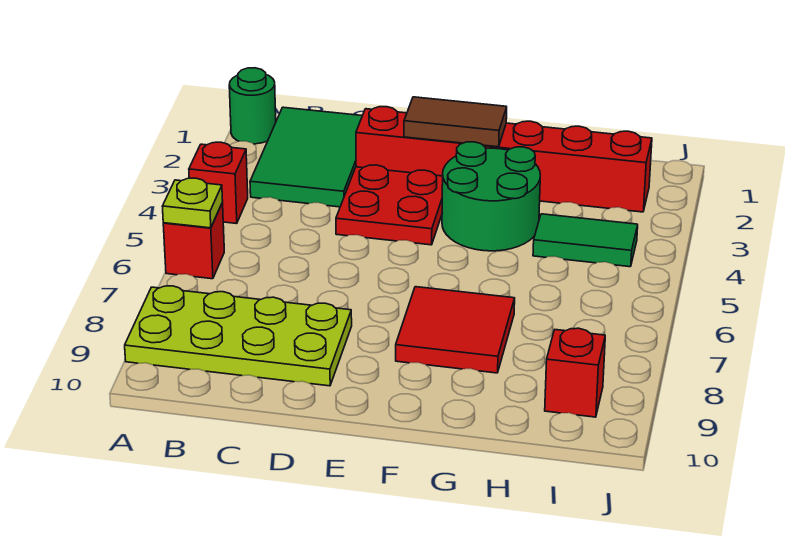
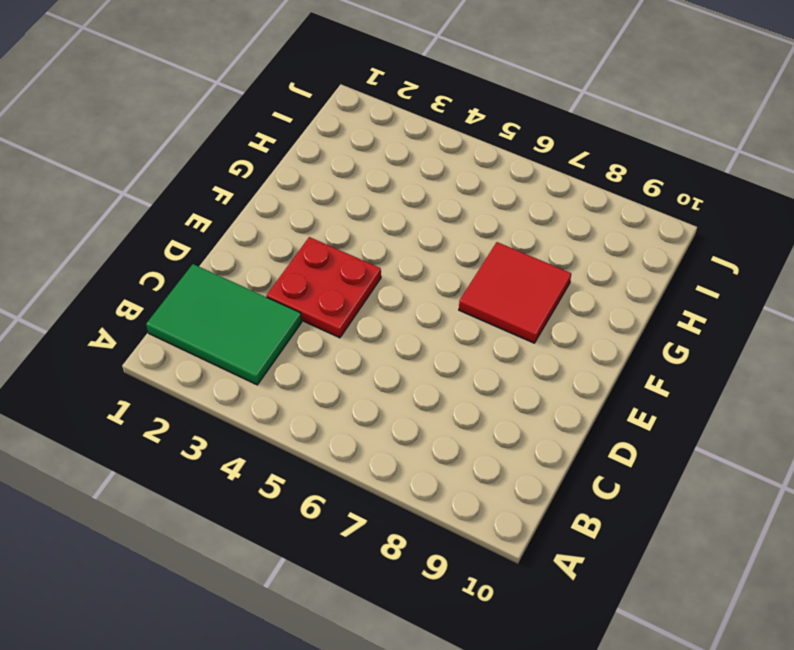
none -> green 1x1 round brick [229,68,276,144]
none -> red 1x1 brick [189,142,248,224]
none -> red 1x1 brick [163,203,224,279]

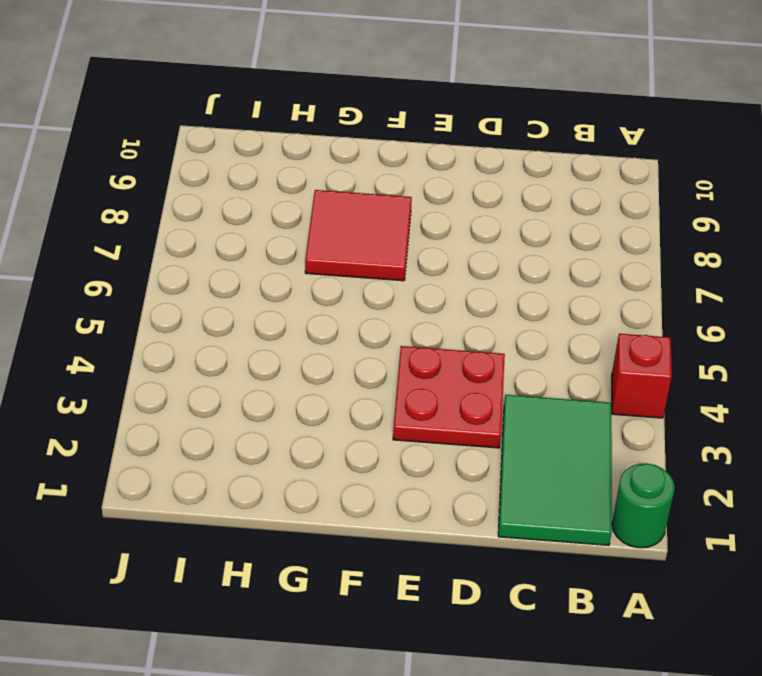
none -> red 1x1 brick [163,203,224,279]
none -> lime 2x4 plate [125,286,352,386]
none -> red 1x6 brick [356,107,652,212]

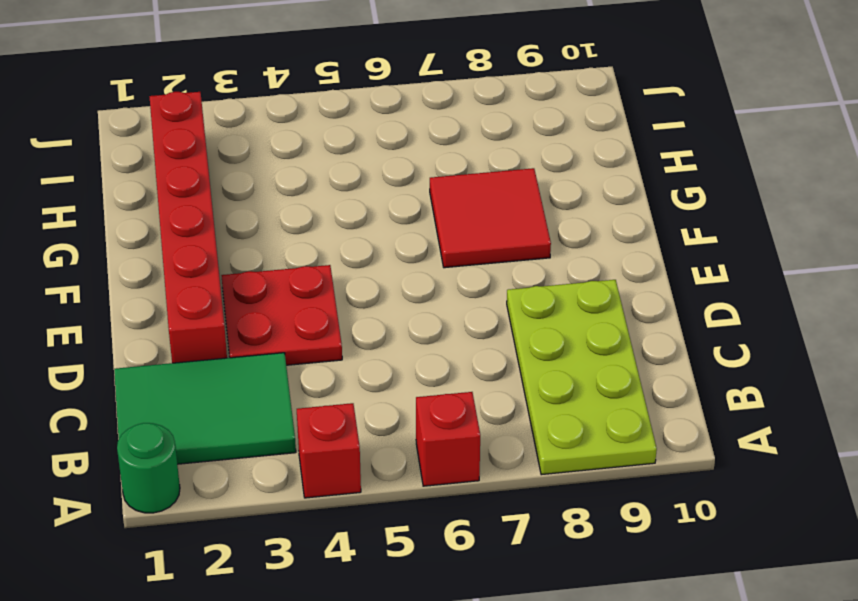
none -> green 2x2 round brick [442,142,540,251]
none -> green 1x2 tile [533,214,638,267]
none -> red 1x1 brick [545,328,605,417]

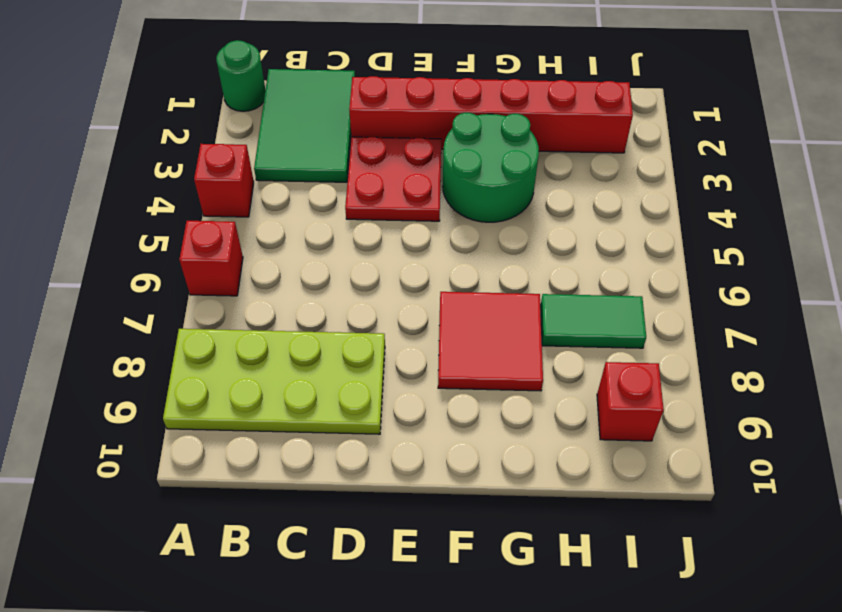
green 1x2 tile [541,294,646,348] -> green 1x2 tile moved to [533,214,638,267]
none -> lime 1x1 plate [162,178,223,228]
none -> brown 1x2 tile [404,97,507,147]

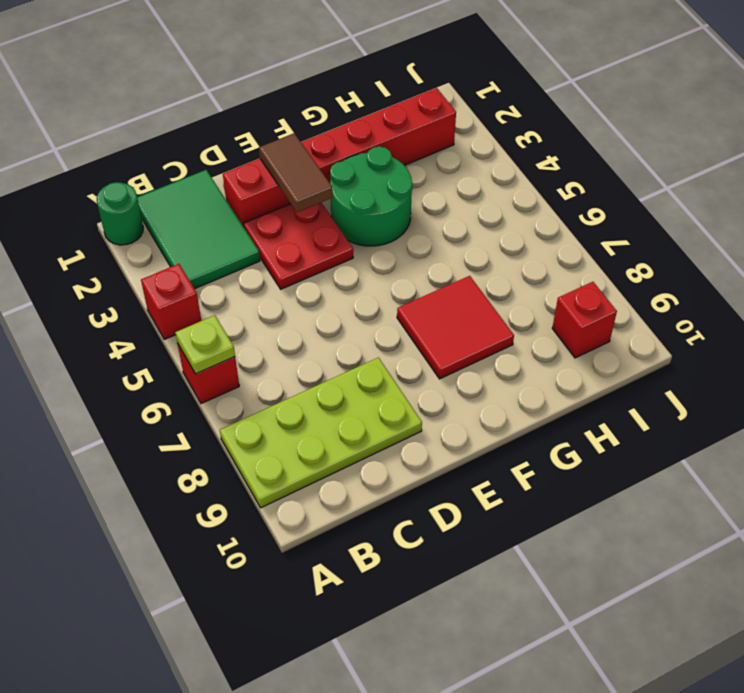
brown 1x2 tile [259,133,333,212] -> brown 1x2 tile turned to [404,97,507,147]
none -> green 1x2 tile [533,214,638,267]

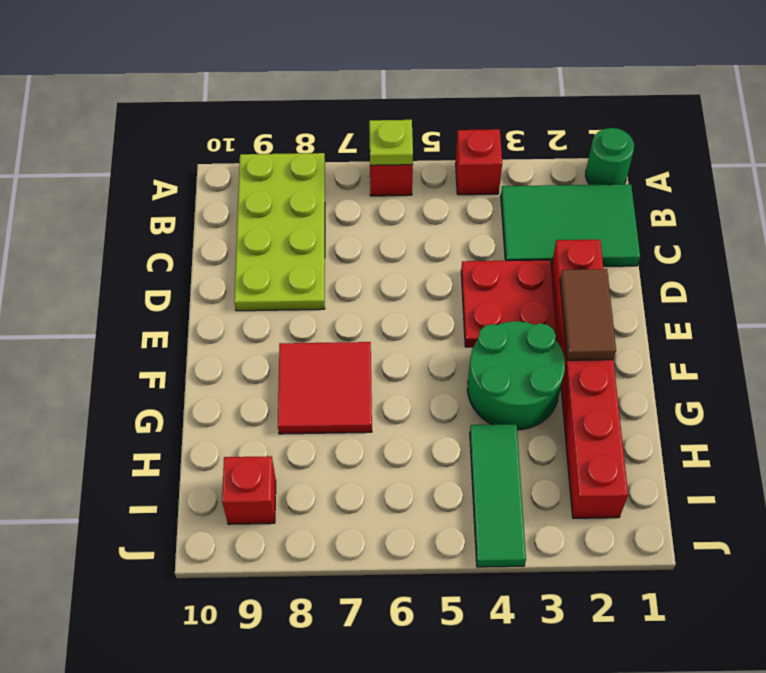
green 1x3 tile [470,424,526,567] -> green 1x2 tile [533,214,638,267]

